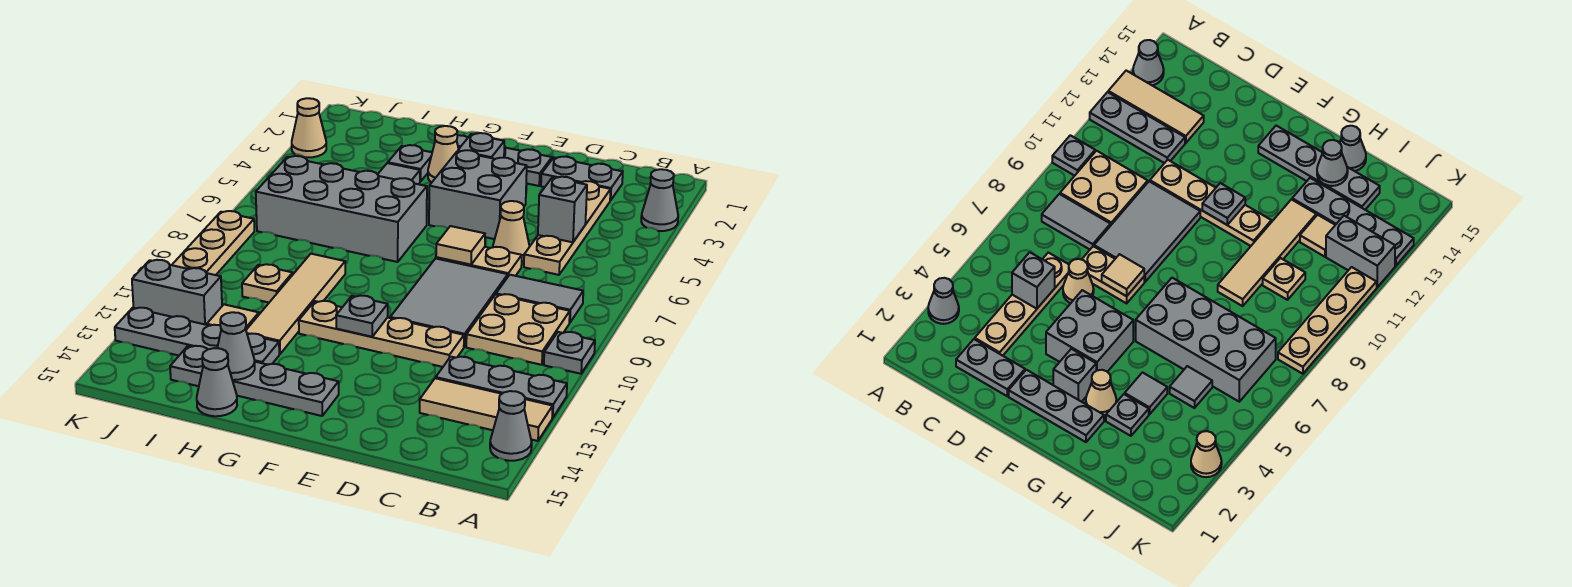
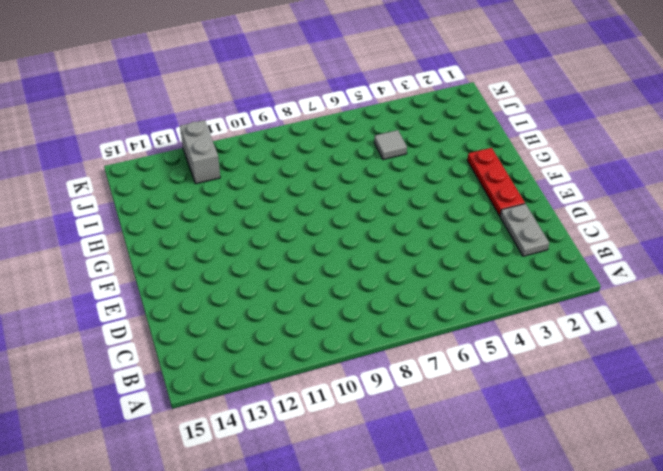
red 1x3 plate [467,148,525,216] -> grey 1x3 plate [457,135,552,186]
none -> grey 1x1 cone [641,169,678,231]
none -> grey 1x1 plate [544,332,595,374]
none -> grey 1x3 plate [436,357,567,418]
none -> tan 1x3 tile [420,378,553,441]

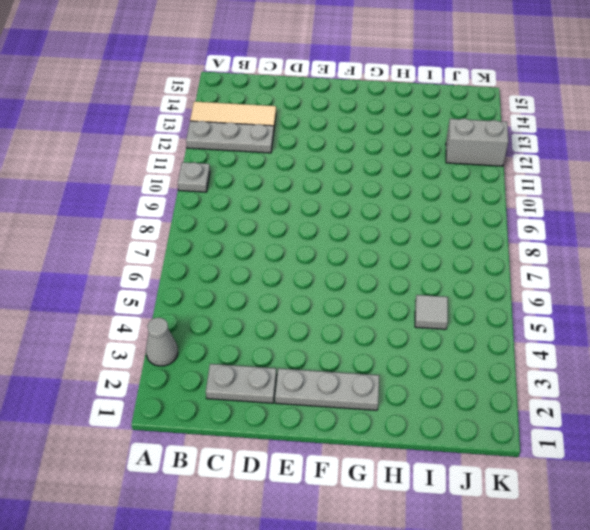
none -> grey 1x1 cone [490,391,532,461]
none -> grey 1x2 tile [496,275,583,323]
none -> tan 2x2 plate [466,294,570,365]
none -> tan 1x4 plate [524,181,611,275]

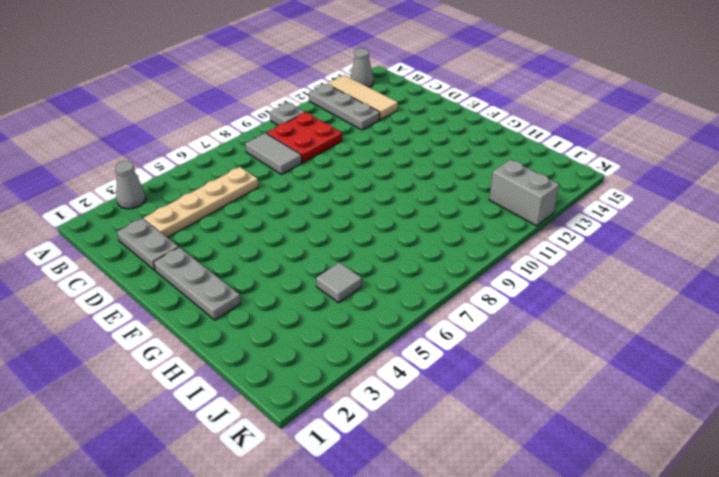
red 2x2 plate [267,113,342,163] -> tan 2x2 plate [466,294,570,365]
none -> tan 1x1 cone [493,201,530,262]
none -> tan 1x2 plate [436,247,522,276]
none -> grey 2x3 tile [390,258,508,347]
none -> tan 1x4 plate [299,301,464,367]

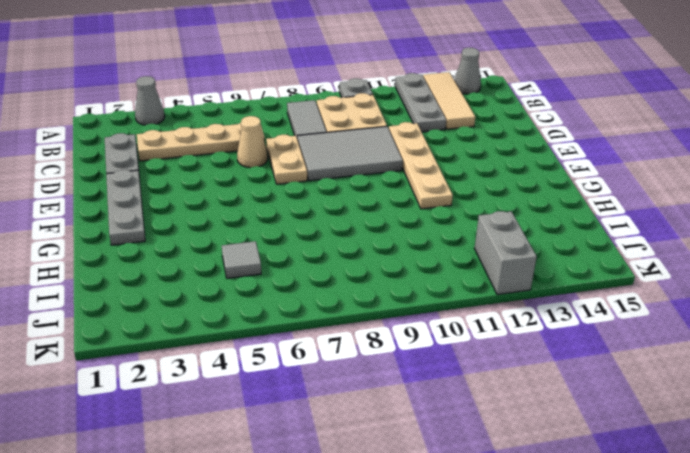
none -> grey 2x2 brick [429,150,527,239]
none -> grey 1x1 brick [458,133,504,159]
none -> grey 1x4 plate [170,346,339,416]
none -> tan 1x1 cone [428,126,459,183]

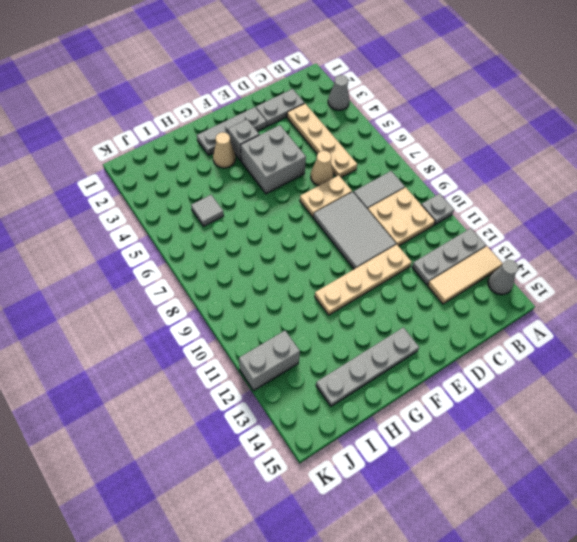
none -> grey 2x4 brick [256,156,427,262]
none -> grey 1x1 plate [388,145,432,182]
none -> grey 1x1 tile [378,163,420,184]
none -> tan 1x4 tile [246,254,345,354]

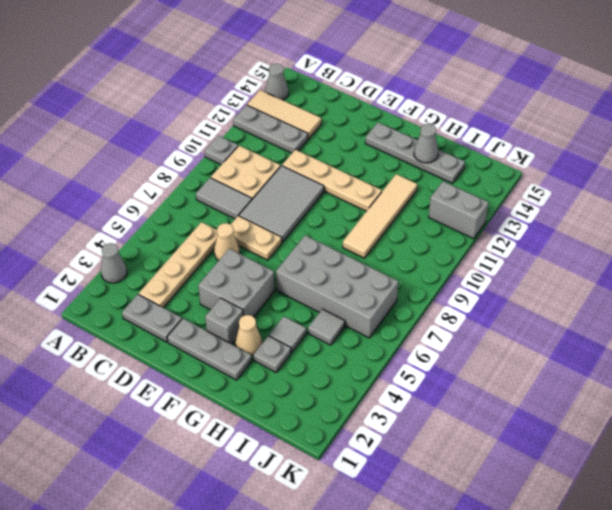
none -> grey 1x4 plate [115,308,279,365]
none -> grey 1x1 cone [197,348,237,416]
none -> tan 1x1 plate [242,264,293,302]
none -> tan 1x1 tile [207,304,259,330]

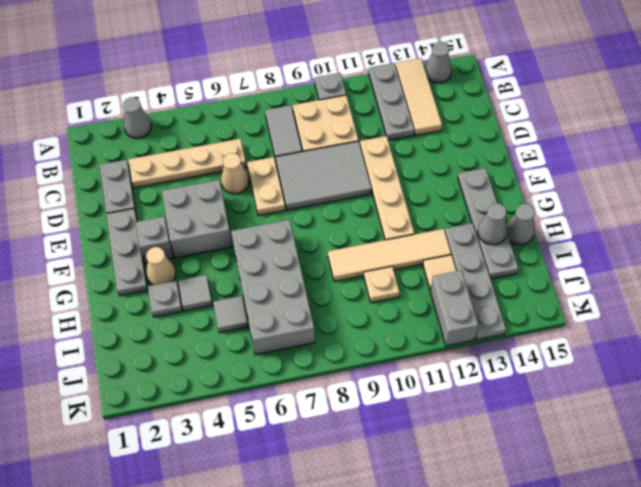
none -> tan 1x1 cone [292,98,326,157]
none -> tan 1x4 plate [172,211,254,275]
none -> grey 1x1 brick [538,177,587,242]
none -> tan 1x1 tile [436,226,485,265]

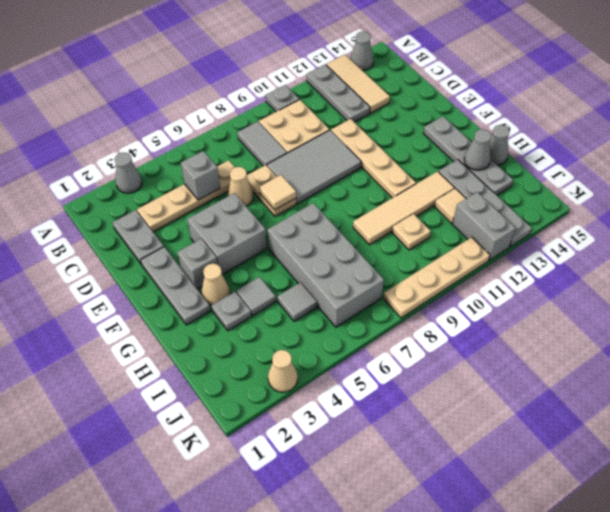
none -> grey 1x1 plate [336,296,388,337]

